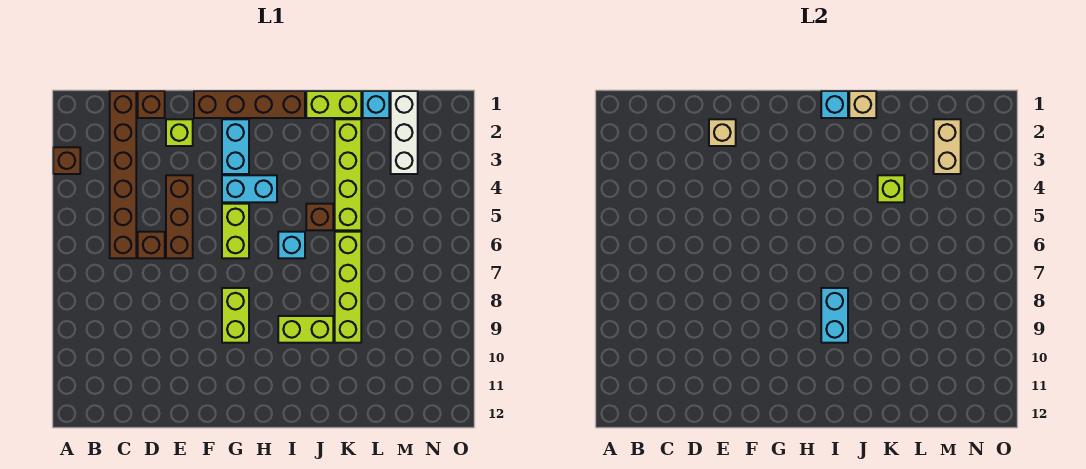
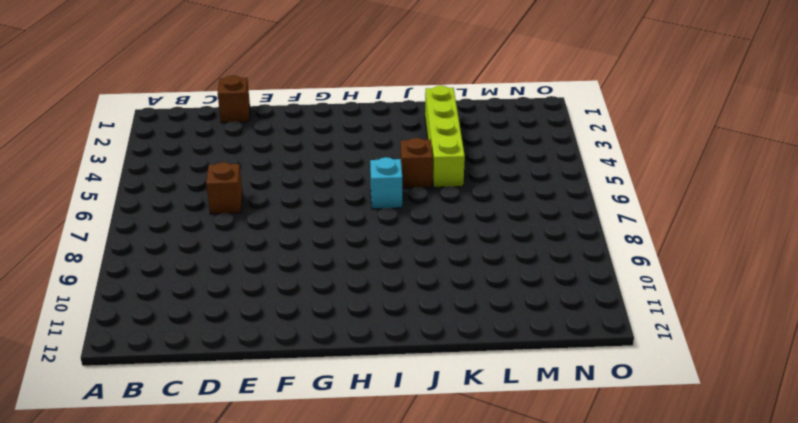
none -> brown 1x1 brick [53,147,80,174]
none -> brown 1x6 brick [110,91,136,258]
none -> lime 1x1 brick [166,119,193,146]

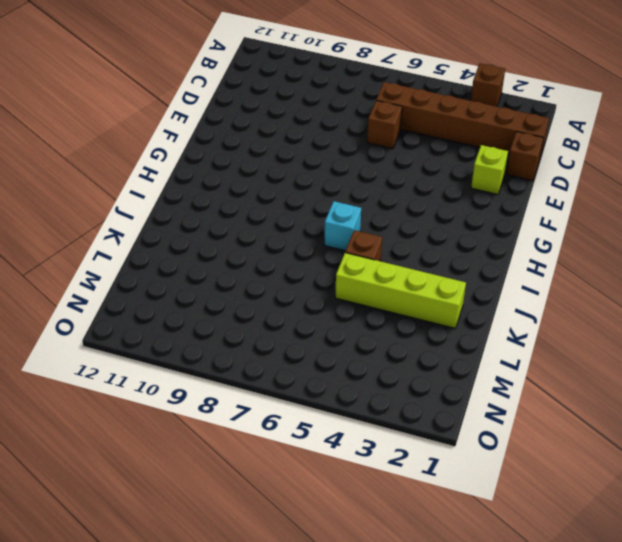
none -> brown 1x3 brick [166,175,193,258]
none -> brown 1x4 brick [194,91,305,118]
none -> cyan 1x2 brick [222,119,249,174]

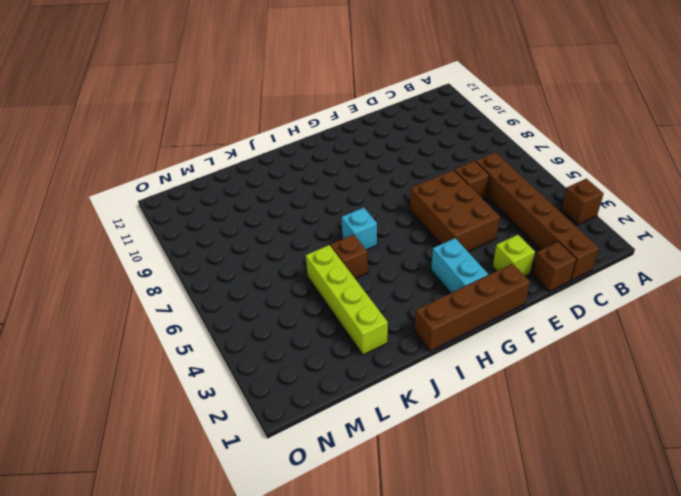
brown 2x3 brick [410,170,500,252] -> brown 1x3 brick [166,175,193,258]
none -> cyan 1x2 brick [222,175,277,202]
none -> lime 1x2 brick [222,204,249,258]
none -> lime 1x2 brick [222,288,249,343]

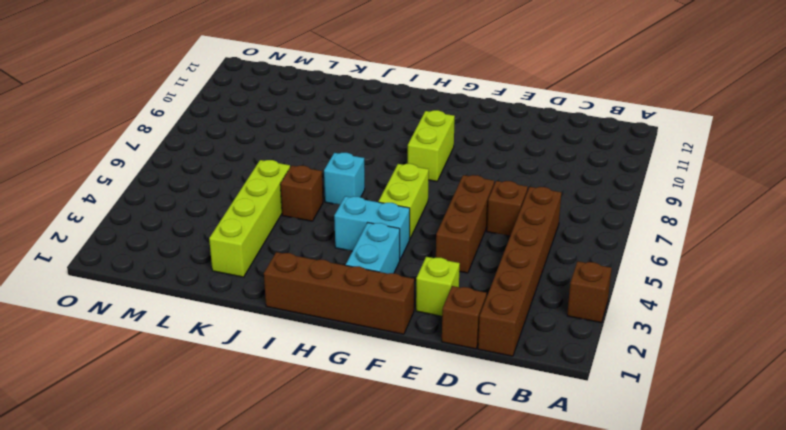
none -> lime 1x2 brick [278,316,333,343]
none -> lime 1x2 brick [306,91,361,118]
none -> lime 1x4 brick [335,232,361,343]

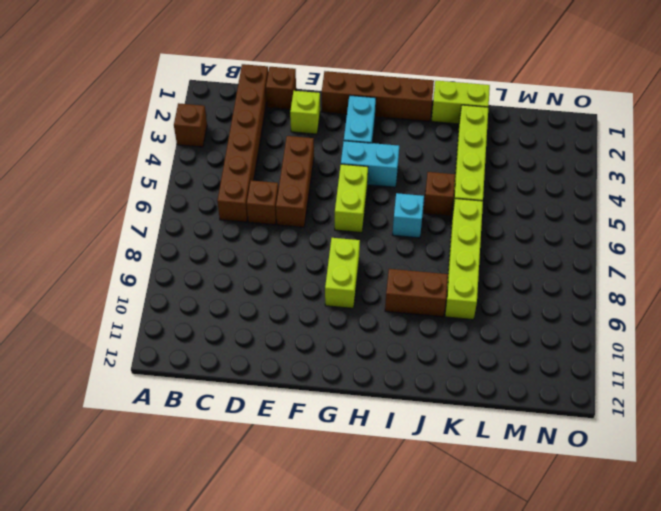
brown 1x2 brick [385,269,448,317] -> lime 1x2 brick [278,316,333,343]
none -> cyan 1x1 brick [363,91,389,118]
none -> white 1x3 brick [391,91,418,174]
none -> tan 1x1 brick [709,119,736,146]

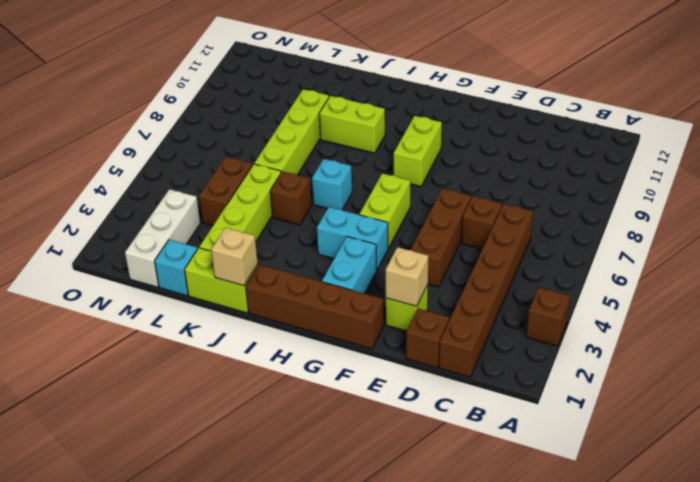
brown 1x2 brick [199,157,253,226] -> none
none -> cyan 1x1 brick [821,91,848,118]
none -> cyan 1x2 brick [821,288,848,343]
none -> lime 1x1 brick [878,175,904,202]

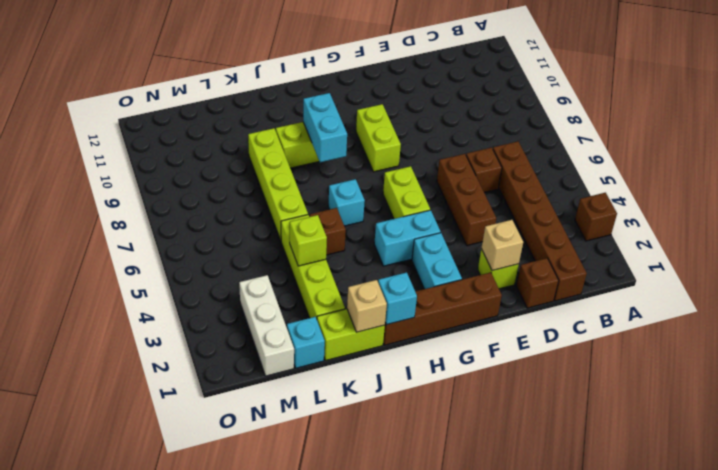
none -> tan 1x2 brick [934,119,961,174]

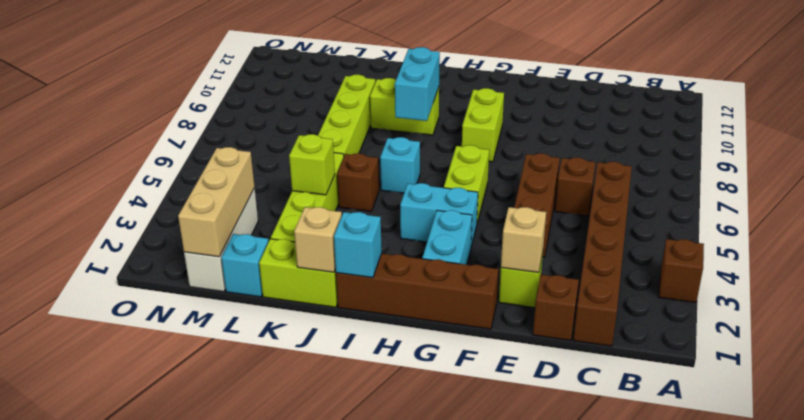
tan 1x3 brick [178,147,255,257] -> tan 1x2 brick [934,119,961,174]

